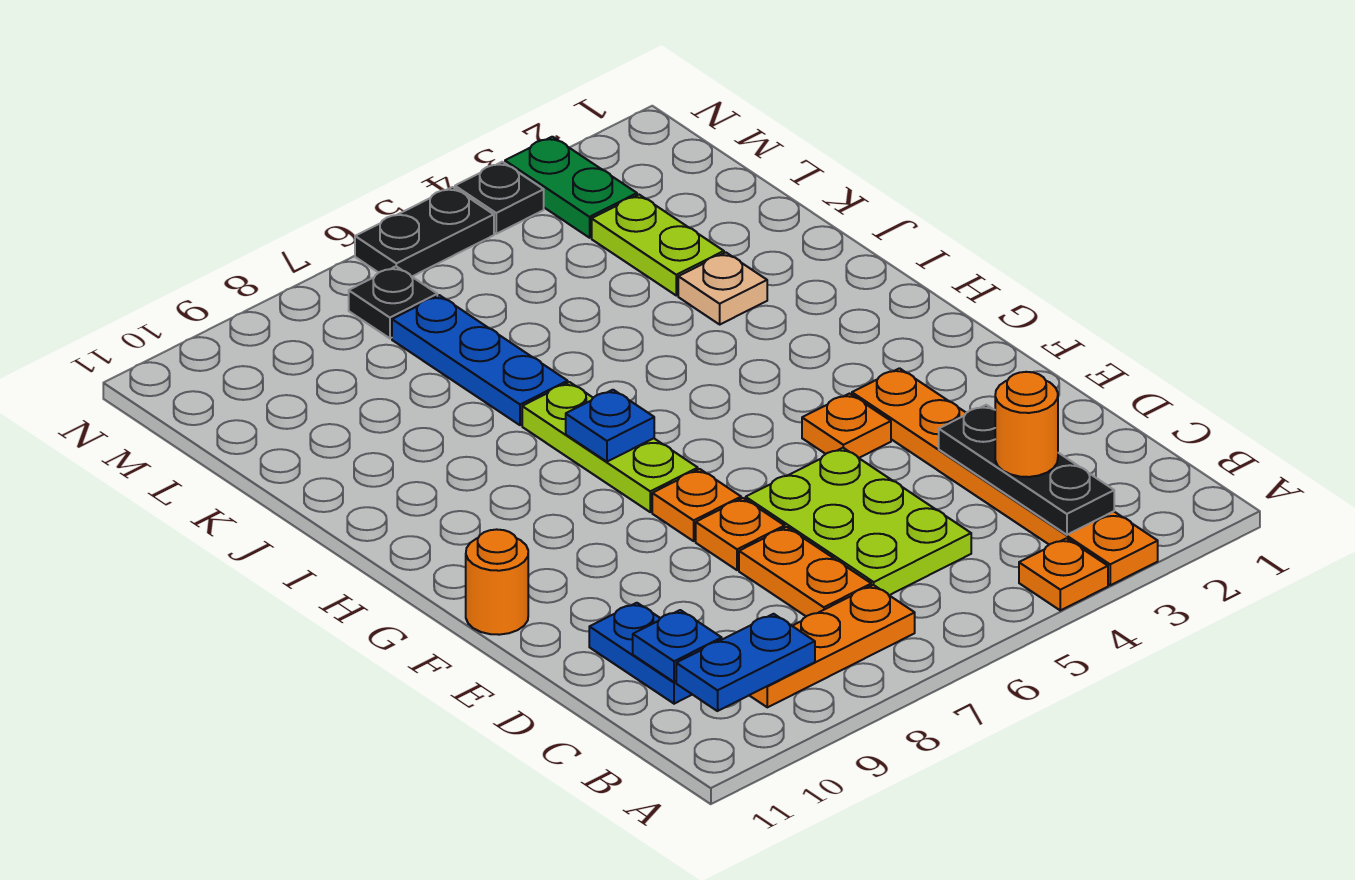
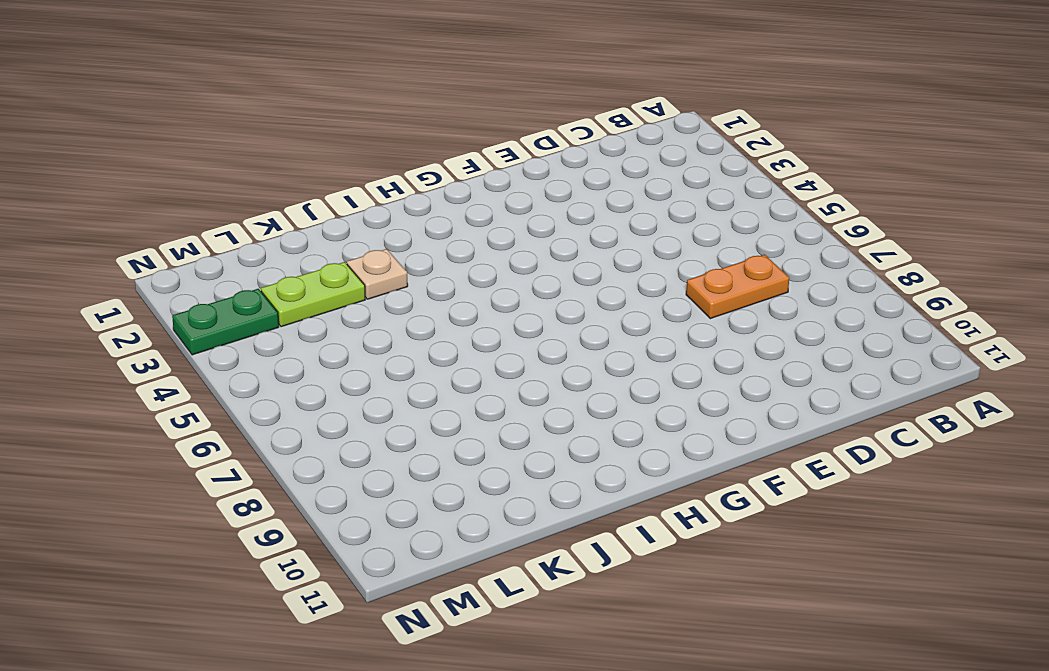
none -> orange 1x6 plate [852,368,1158,585]
none -> orange 1x1 plate [1019,538,1108,610]
none -> orange 1x3 plate [749,585,915,707]

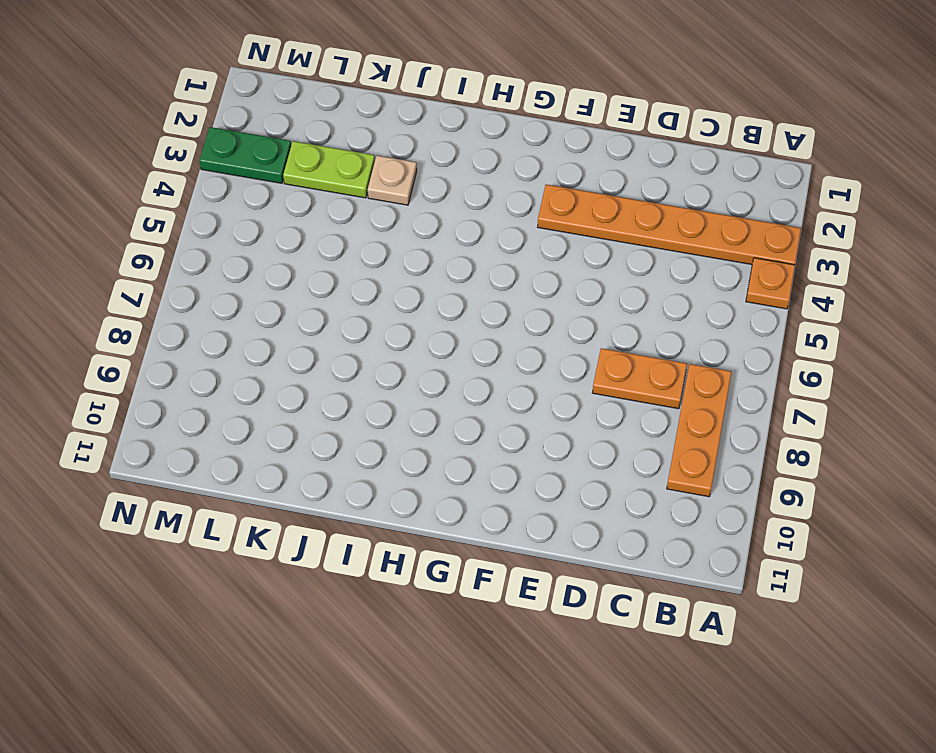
none -> lime 2x3 plate [746,448,971,595]
none -> blue 1x2 plate [589,603,692,704]
none -> orange 1x1 plate [696,498,785,570]

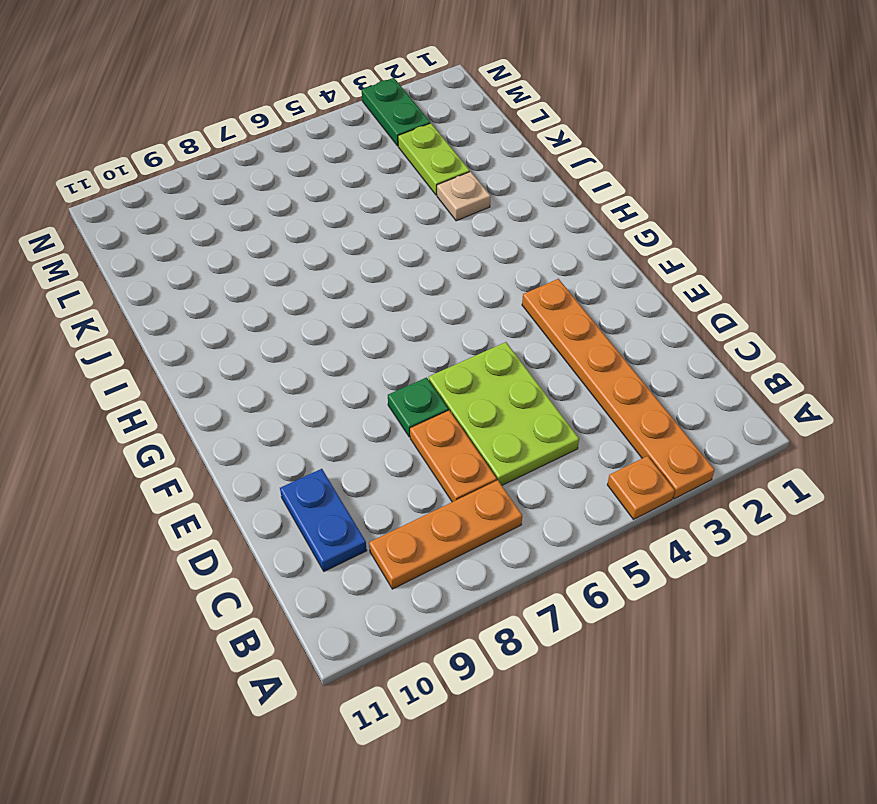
green 1x1 plate [388,378,448,437] -> orange 1x1 plate [696,498,785,570]
none -> orange 1x1 plate [802,394,891,458]
none -> orange 1x1 plate [652,469,741,541]
none -> orange 1x1 round brick [466,529,528,635]

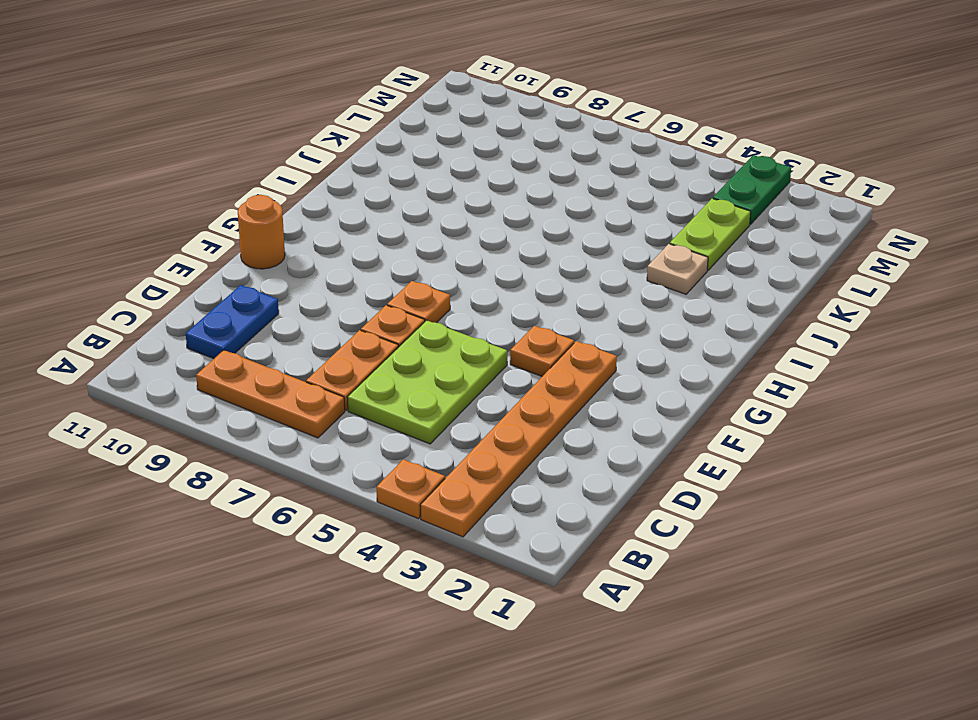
none -> lime 1x3 plate [522,382,698,512]
none -> blue 1x3 plate [392,295,568,425]
none -> black 1x1 plate [349,266,437,338]

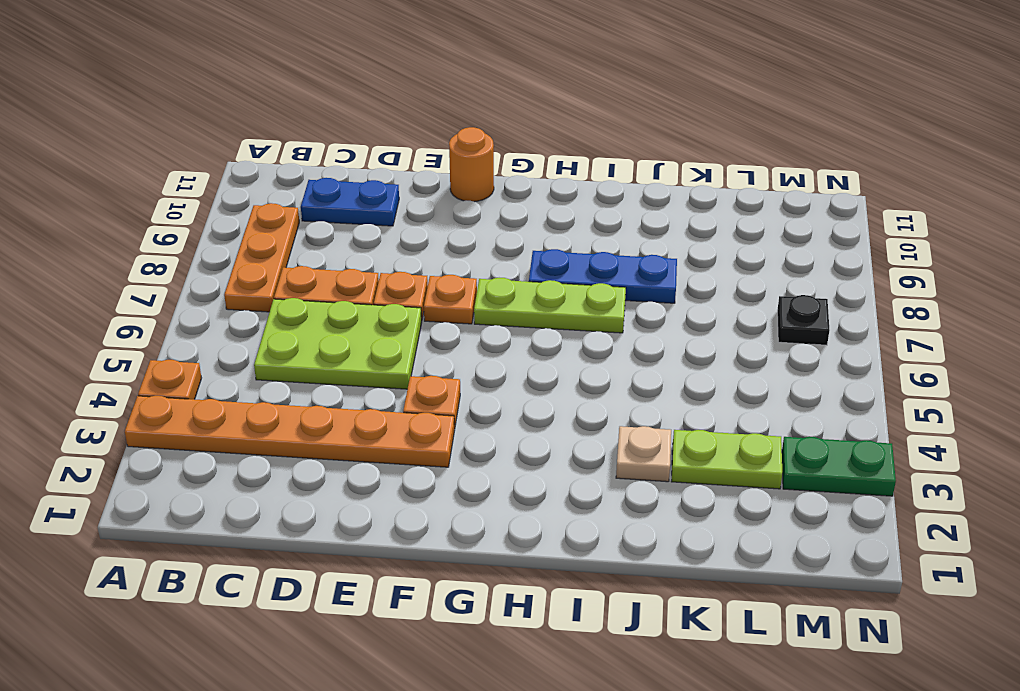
blue 1x3 plate [529,249,677,303] -> blue 1x3 plate moved to [392,295,568,425]
none -> black 1x1 plate [455,162,544,234]
none -> black 1x2 plate [355,187,494,277]
none -> black 1x3 plate [939,405,1114,535]

